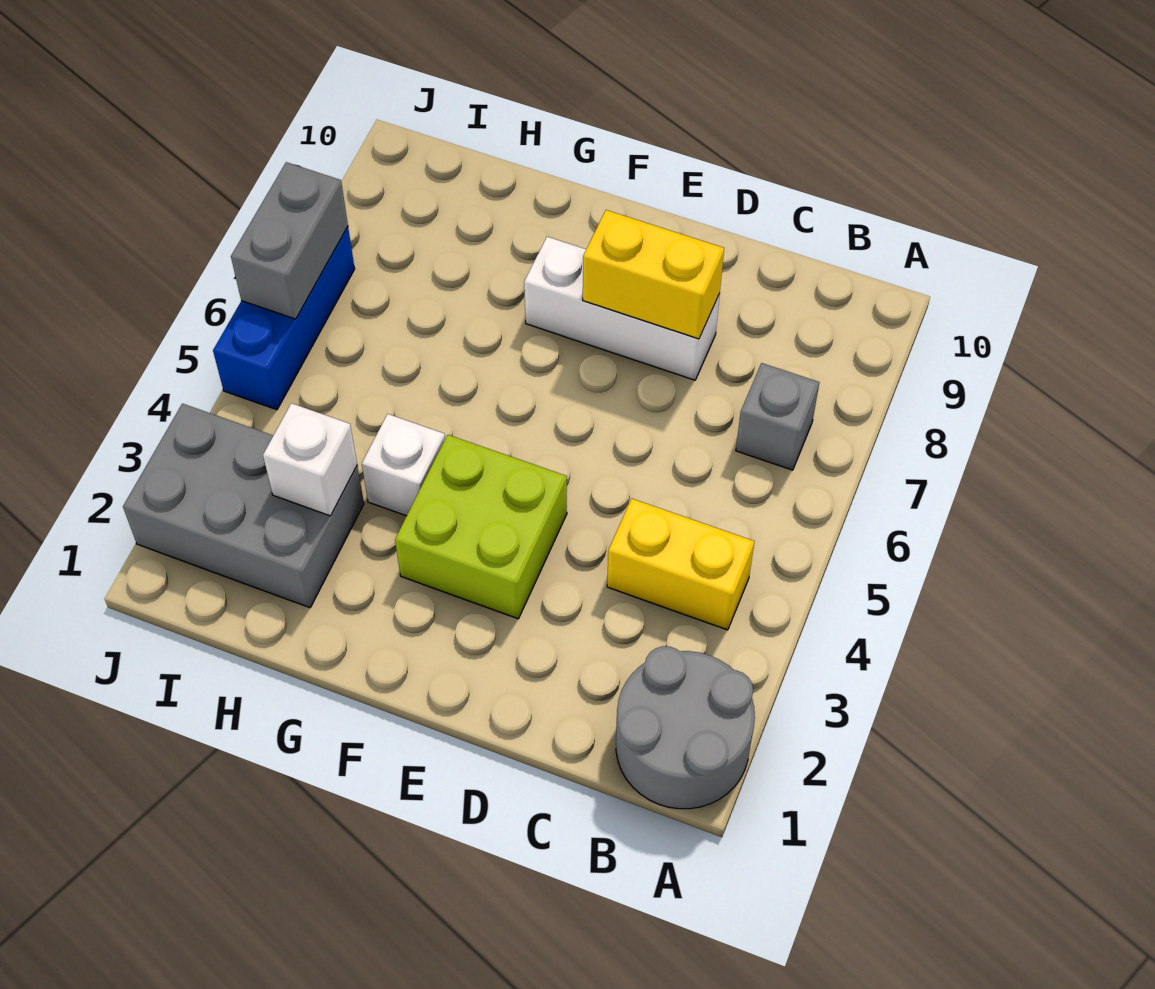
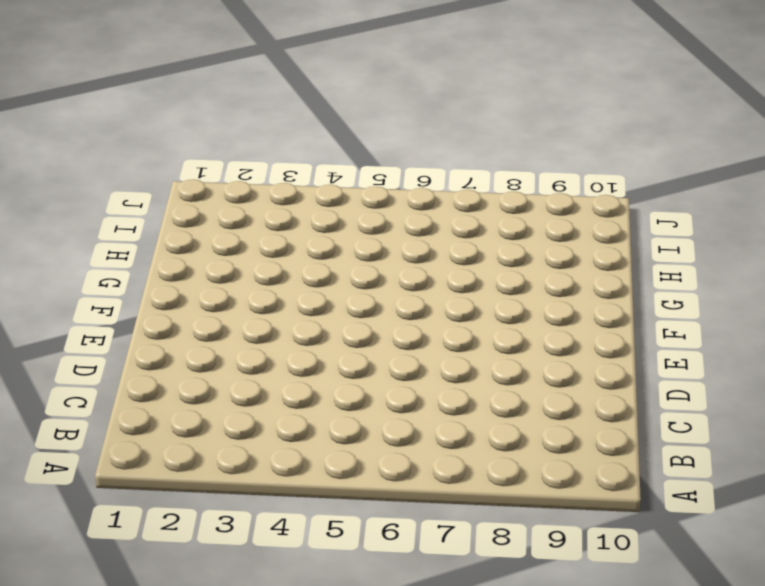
none -> grey 2x2 round brick [616,646,755,809]
none -> yellow 1x2 brick [607,499,754,630]

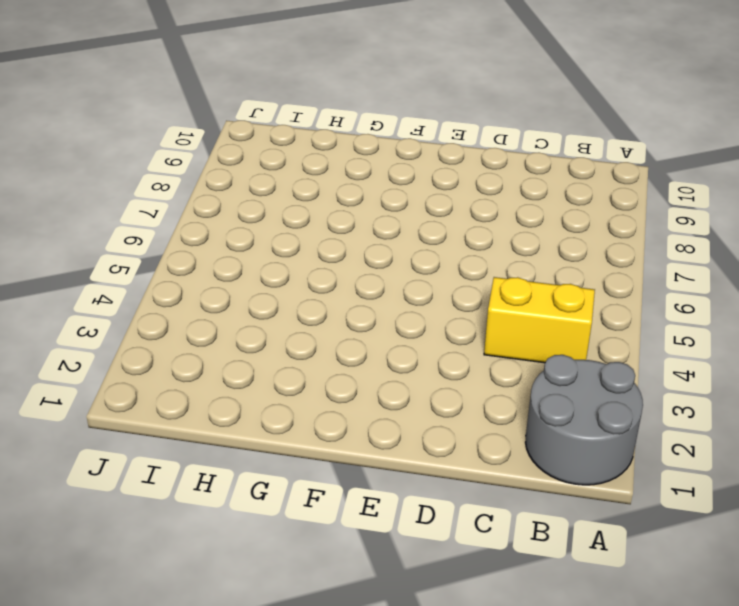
none -> grey 1x1 brick [736,363,819,470]
none -> white 1x3 brick [524,237,720,380]

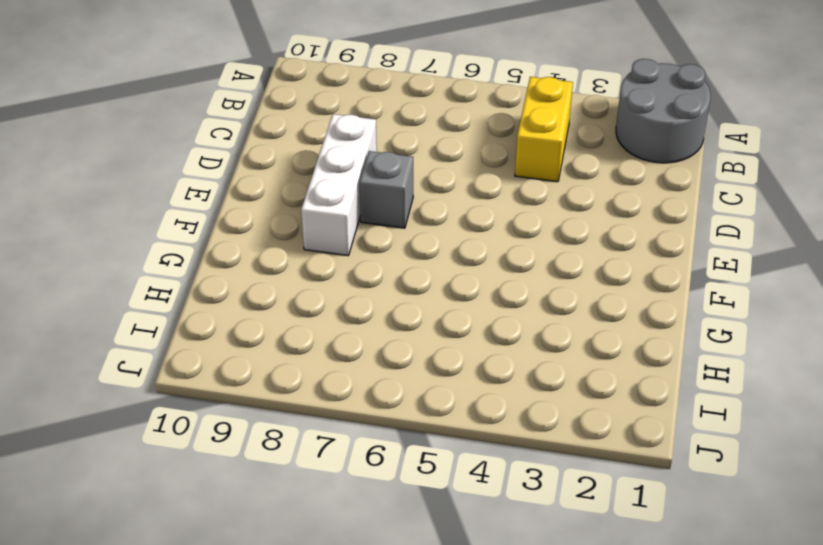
grey 1x1 brick [360,151,413,228] -> grey 1x1 brick moved to [736,363,819,470]
none -> lime 2x2 brick [395,435,567,619]
none -> white 1x1 brick [362,414,445,516]

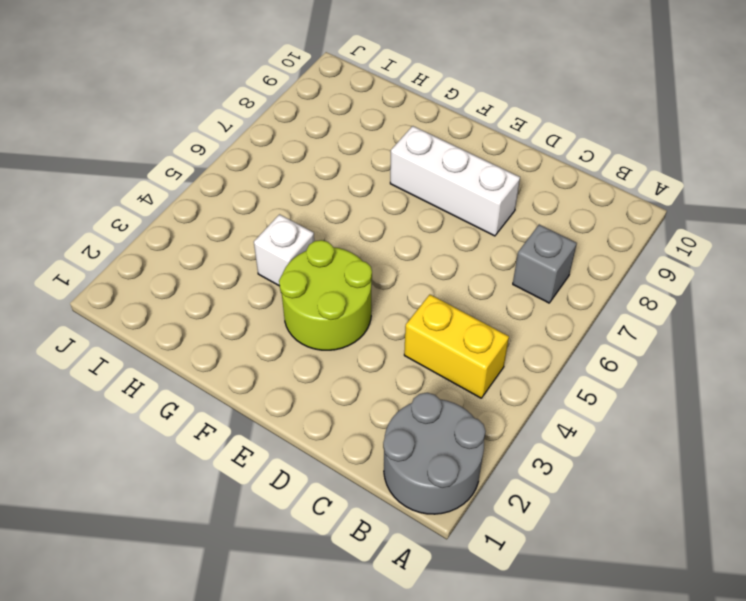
lime 2x2 round brick [279,240,372,350] -> lime 2x2 brick [395,435,567,619]
none -> grey 2x3 brick [123,404,364,608]
none -> blue 1x3 brick [213,227,355,410]

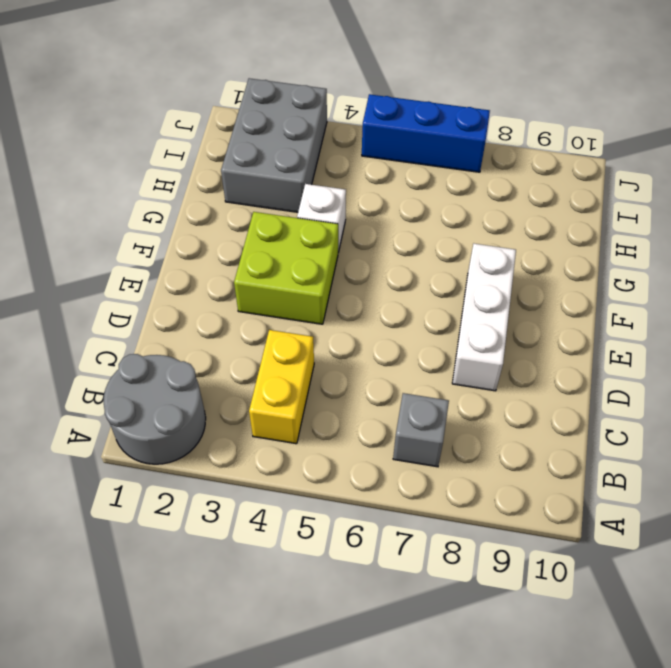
none -> yellow 1x2 brick [583,210,724,339]
none -> white 1x1 brick [263,403,357,516]

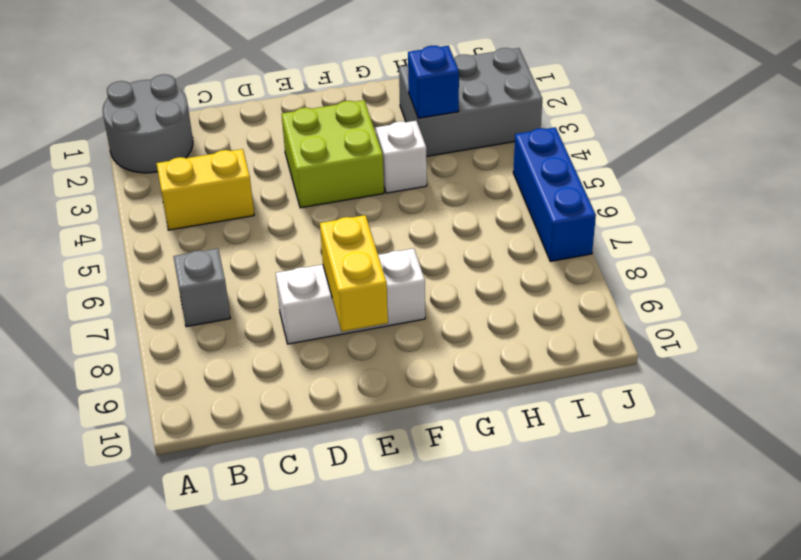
yellow 1x2 brick [320,215,388,332] -> yellow 1x2 brick turned to [583,210,724,339]
blue 1x1 brick [408,46,459,118] -> white 1x1 brick [263,403,357,516]
none -> grey 1x2 brick [231,162,348,319]

